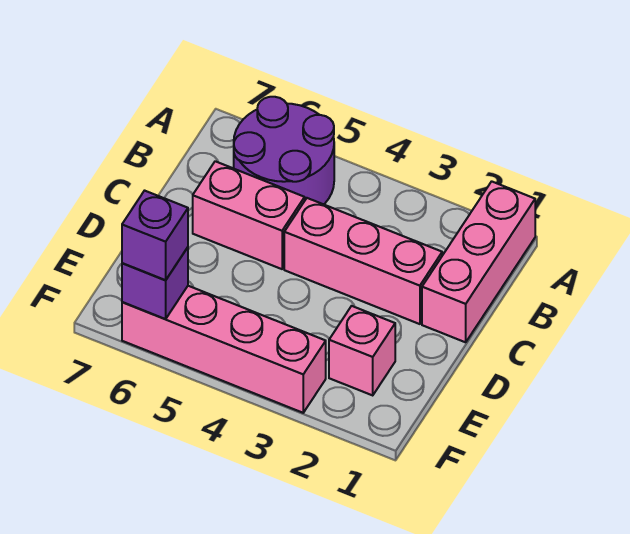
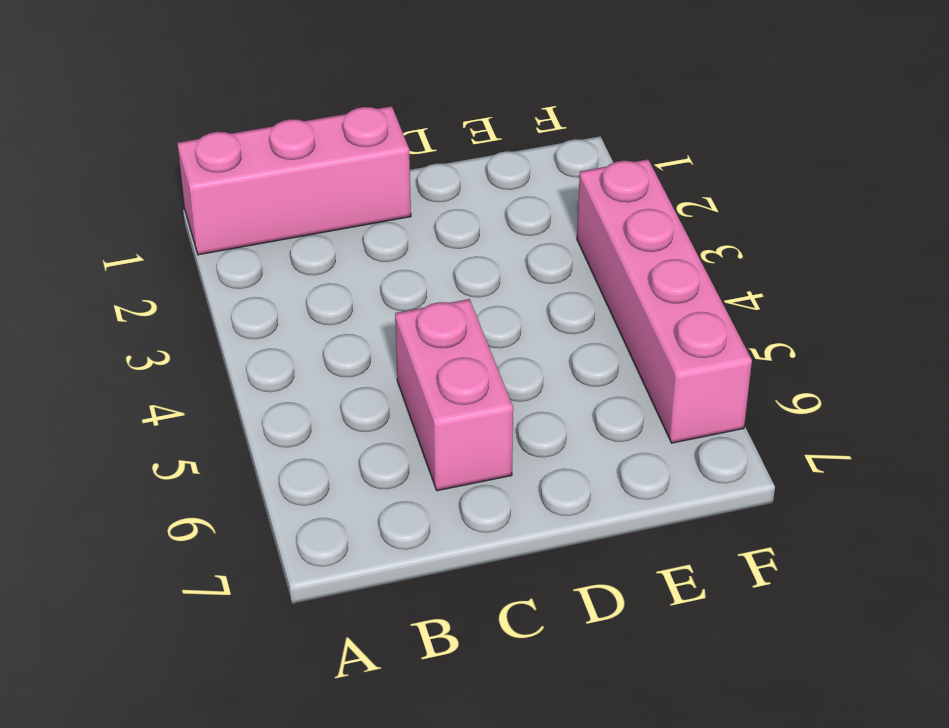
none -> purple 2x2 round brick [234,97,334,204]
none -> pink 1x3 brick [284,198,442,324]

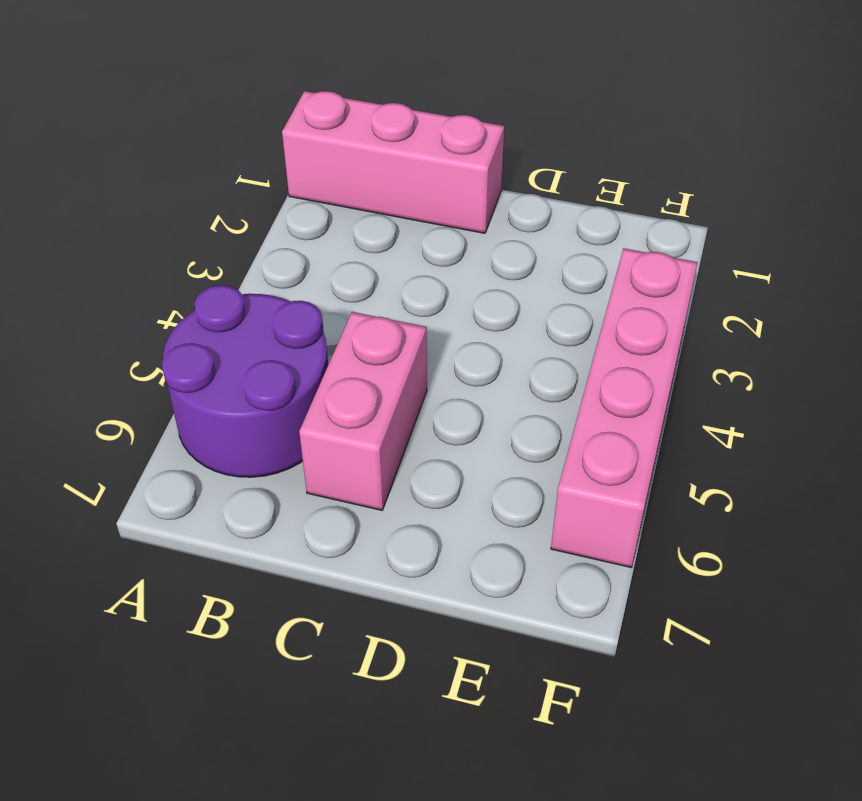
none -> pink 1x3 brick [284,198,442,324]
none -> pink 1x1 brick [329,306,395,395]

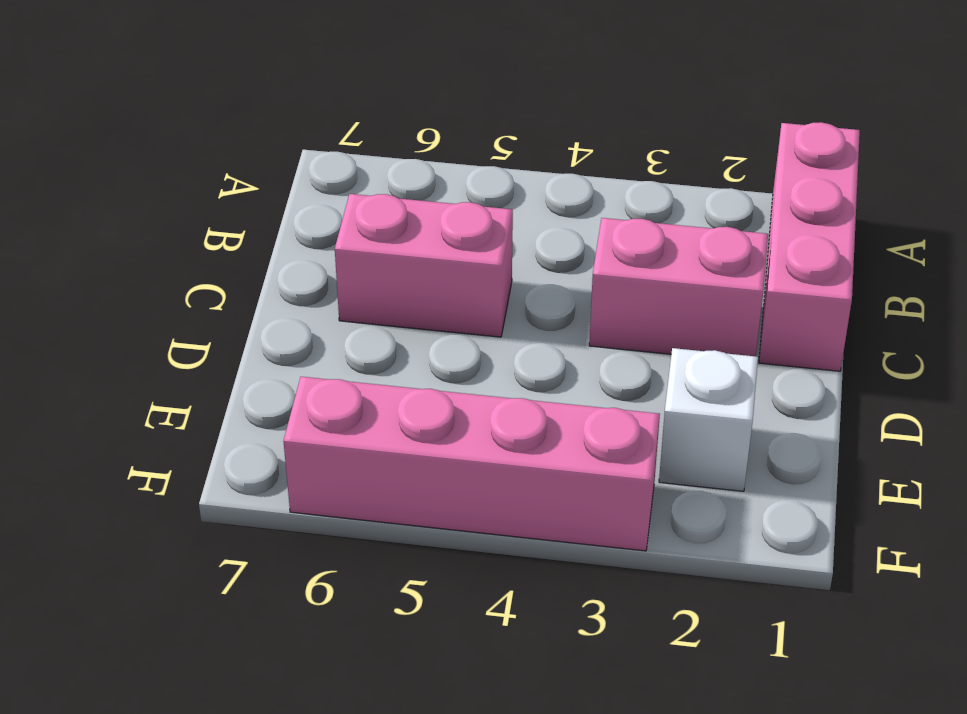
pink 1x2 brick [589,218,768,356] -> pink 1x3 brick [284,198,442,324]
white 1x1 brick [659,348,758,491] -> pink 1x1 brick [329,306,395,395]
none -> purple 2x2 round brick [234,97,334,204]
none -> purple 1x1 brick [122,247,188,319]

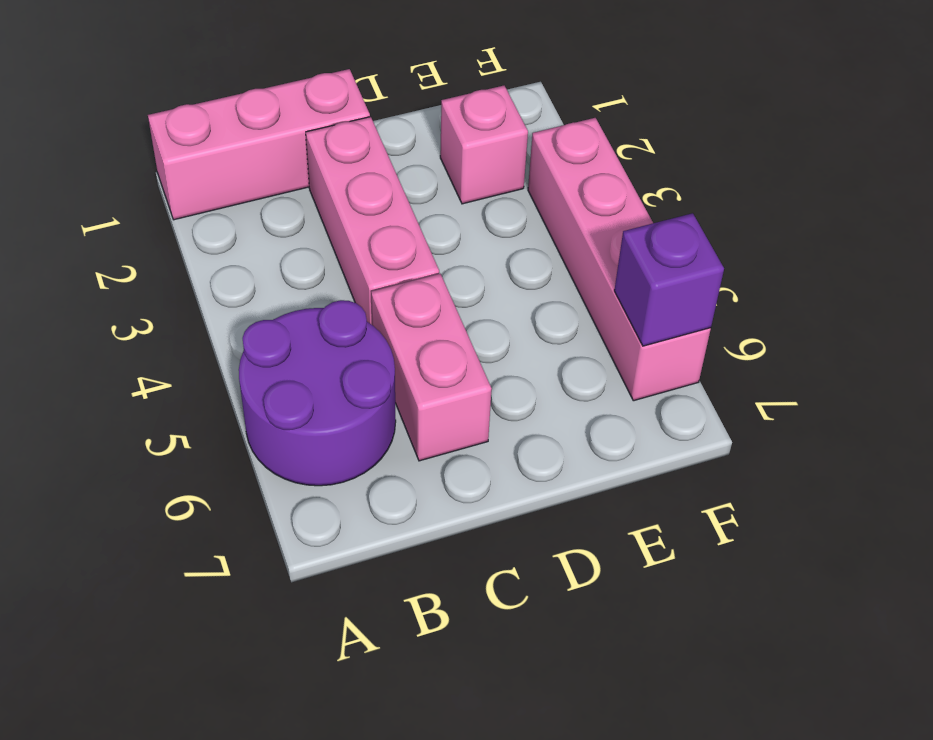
none -> purple 1x1 brick [122,191,188,280]

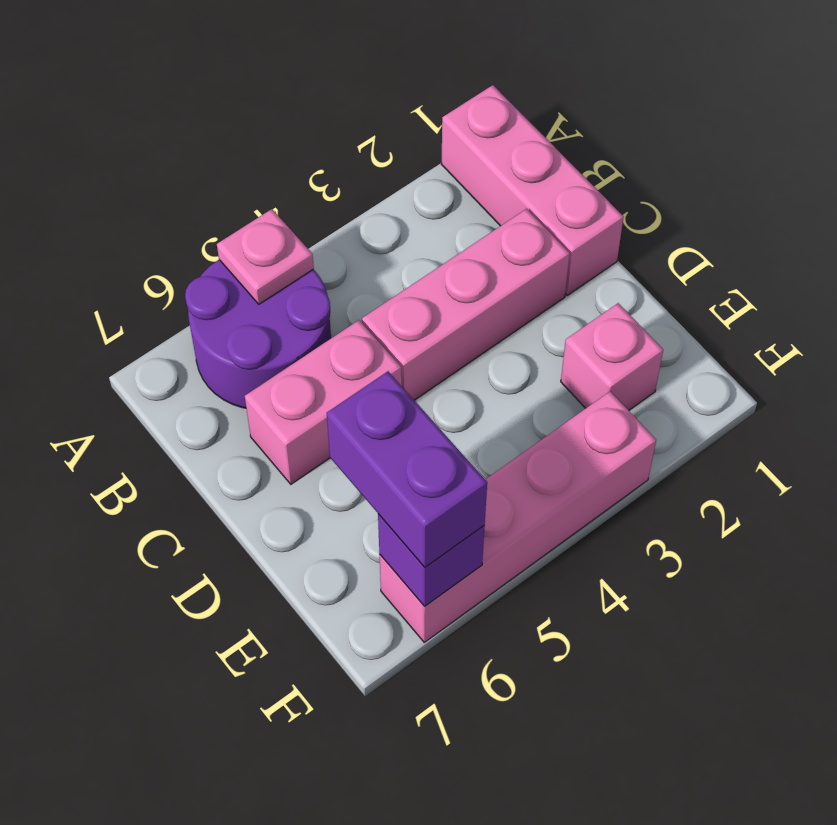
pink 1x1 plate [217,209,314,304] -> none
purple 1x2 brick [327,371,487,567] -> purple 1x1 brick [122,191,188,280]

